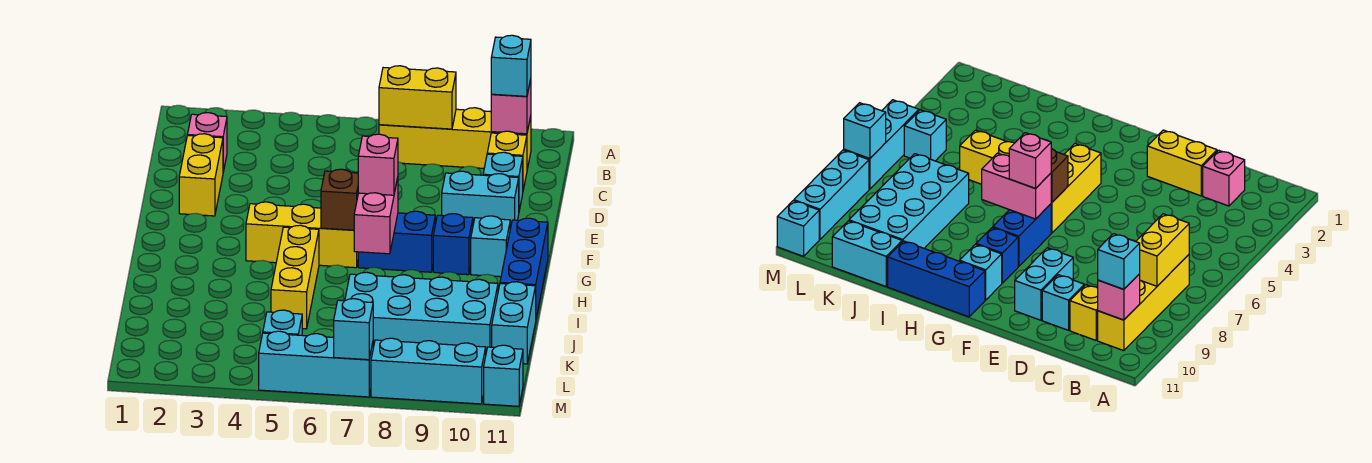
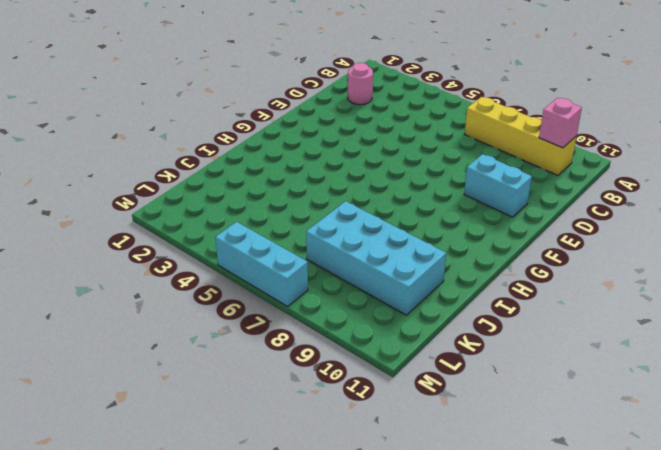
pink 1x1 round brick [348,63,373,105] -> pink 1x1 brick [187,113,227,172]
none -> yellow 1x1 brick [487,131,527,190]
none -> yellow 1x2 brick [179,134,223,216]
none -> cyan 1x1 brick [483,152,523,210]

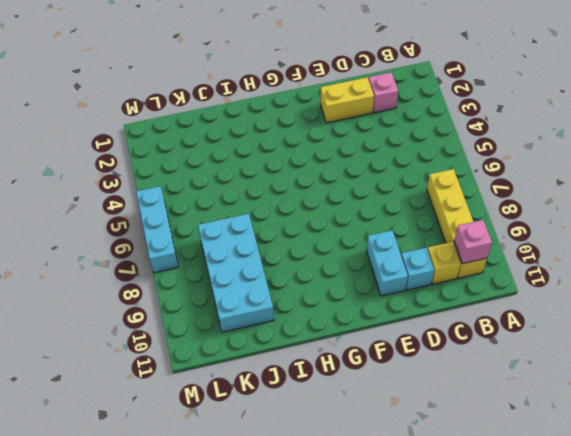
none -> yellow 1x3 brick [246,202,358,268]
none -> blue 1x2 brick [358,211,435,272]
none -> blue 1x1 brick [433,214,473,275]

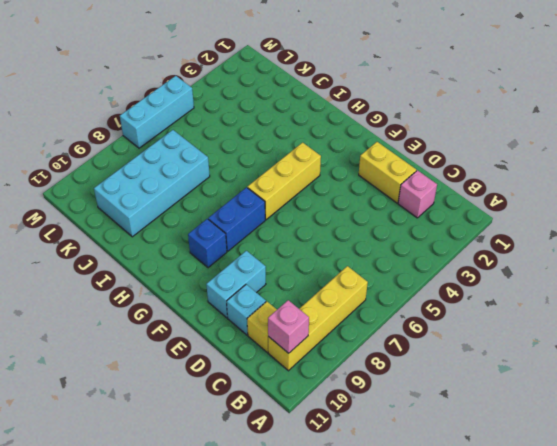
none -> cyan 1x1 brick [471,216,510,277]
none -> blue 1x3 brick [500,218,548,318]
none -> yellow 1x3 brick [271,225,319,329]

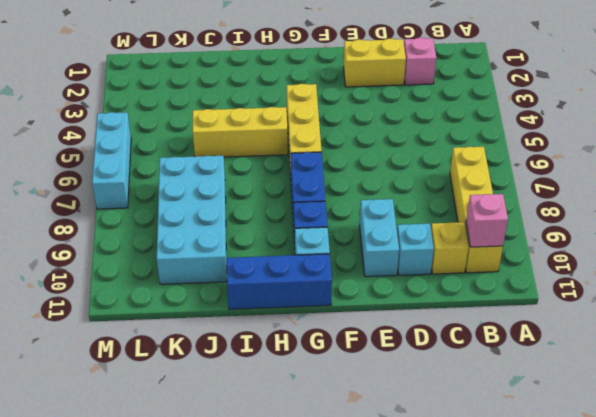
none -> cyan 1x2 brick [492,282,536,364]
none -> cyan 1x1 brick [263,310,302,335]
none -> cyan 1x3 brick [371,338,486,404]

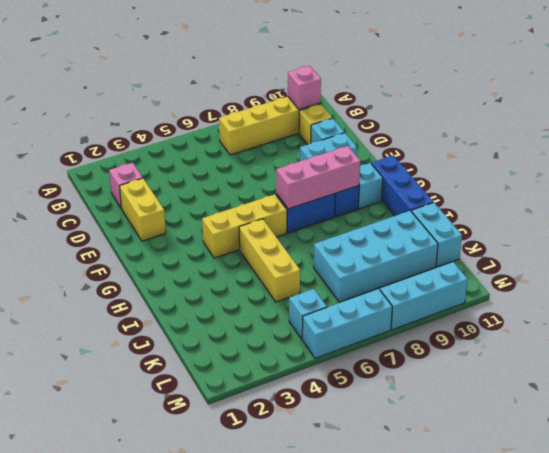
pink 1x3 brick [276,146,360,209] -> pink 1x2 brick [354,178,398,254]
none -> cyan 1x1 brick [484,345,523,406]
none -> yellow 1x2 brick [379,66,456,129]
none -> brown 1x1 brick [321,169,358,230]

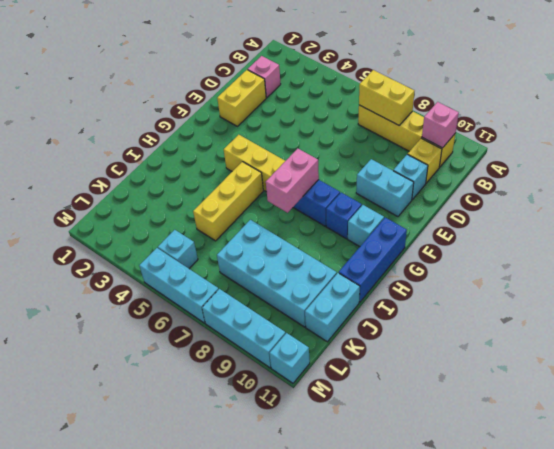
none -> brown 1x1 brick [321,169,358,230]
none -> cyan 1x1 brick [334,299,373,360]
none -> cyan 1x1 brick [491,35,531,96]

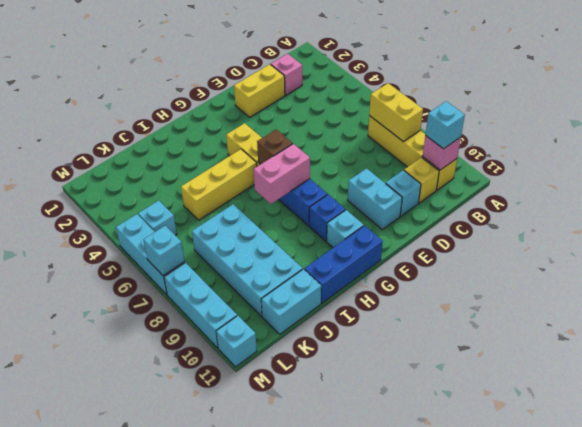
none -> pink 1x1 brick [358,134,398,195]

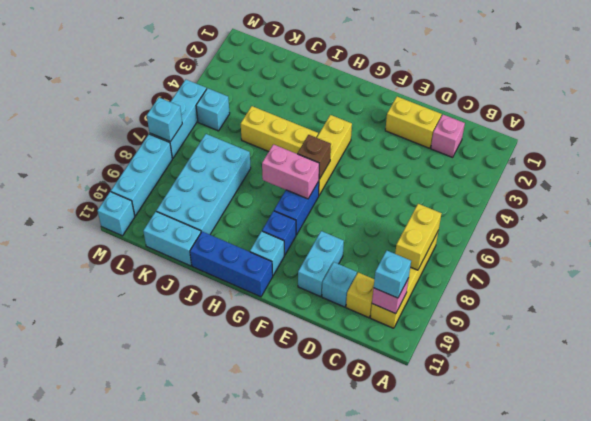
none -> pink 1x1 brick [358,134,398,195]

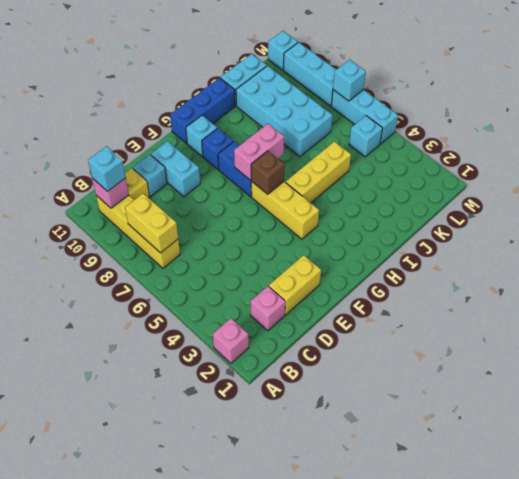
pink 1x1 brick [213,318,249,363] -> pink 1x1 brick moved to [358,134,398,195]

